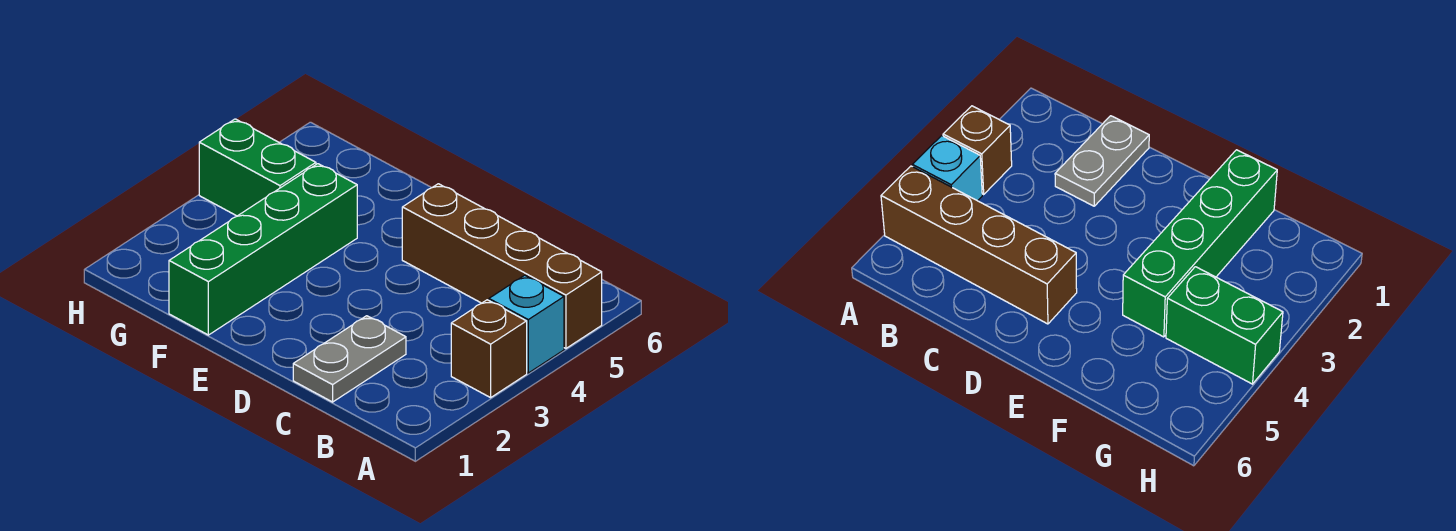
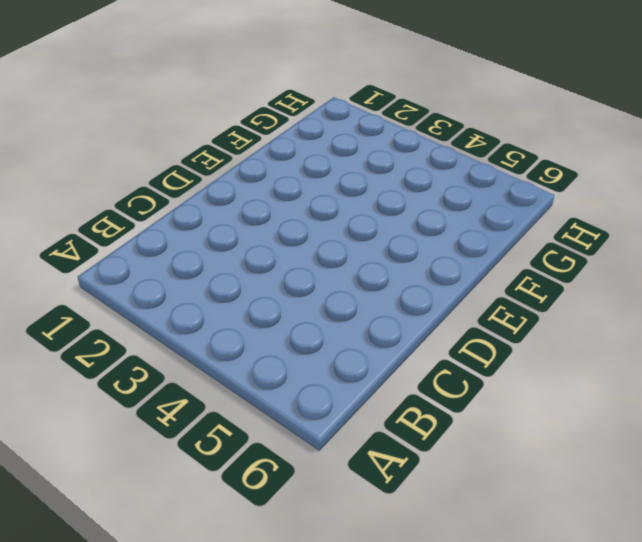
none -> brown 1x1 brick [451,300,527,398]
none -> cyan 1x1 brick [489,275,564,373]

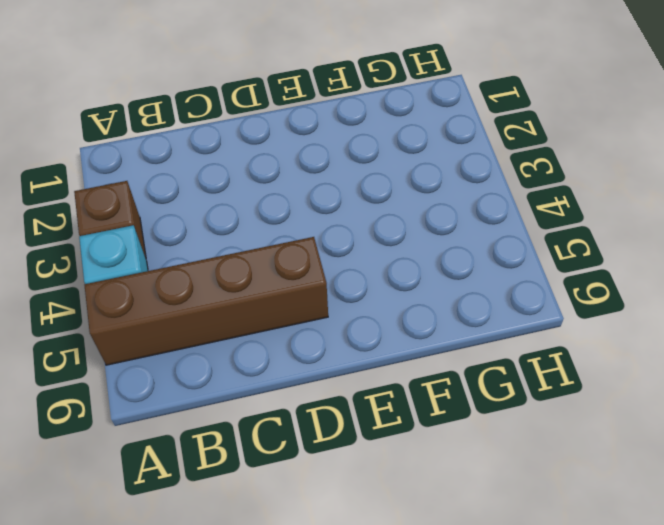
none -> grey 1x2 plate [293,316,406,402]
none -> green 1x4 brick [169,164,357,335]

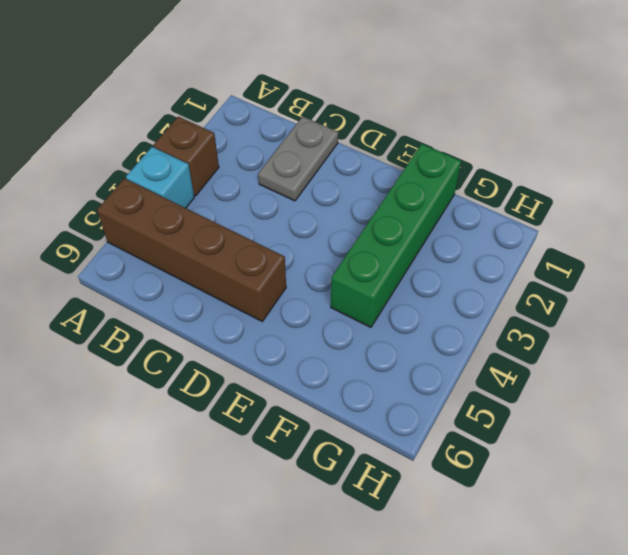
none -> green 1x2 brick [199,119,316,216]

